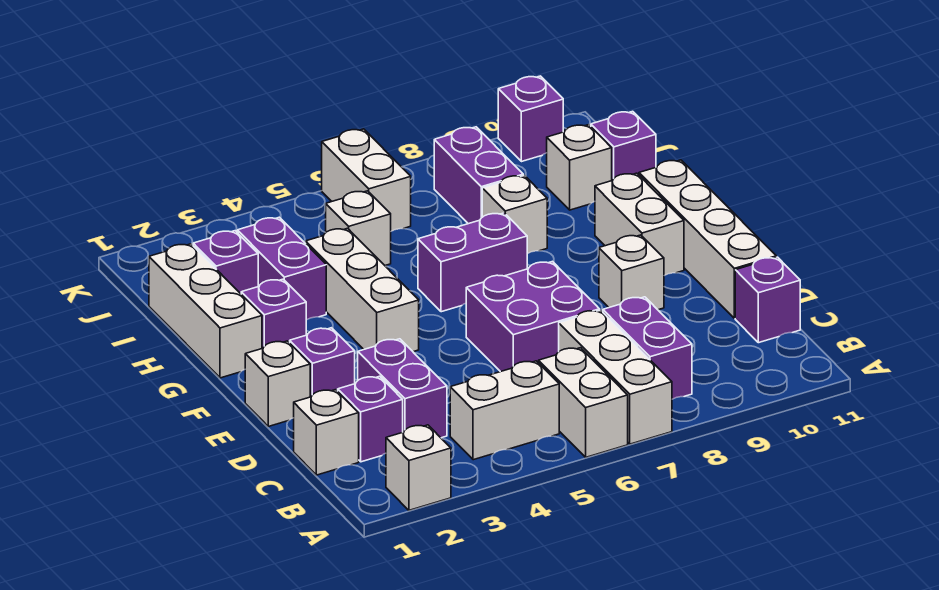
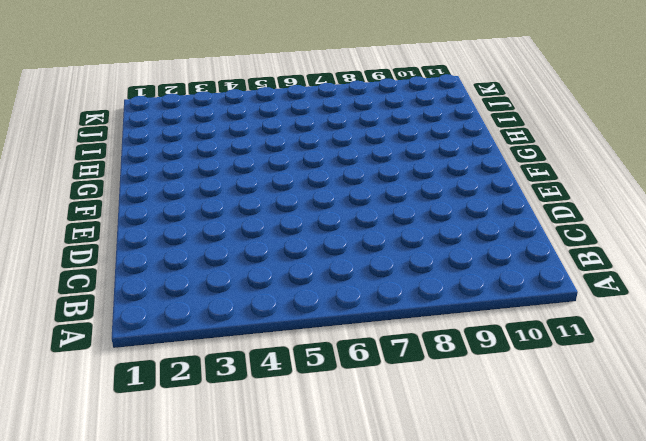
none -> white 1x1 brick [386,425,451,510]
none -> white 1x2 brick [539,348,628,457]
none -> white 1x3 brick [559,310,672,444]

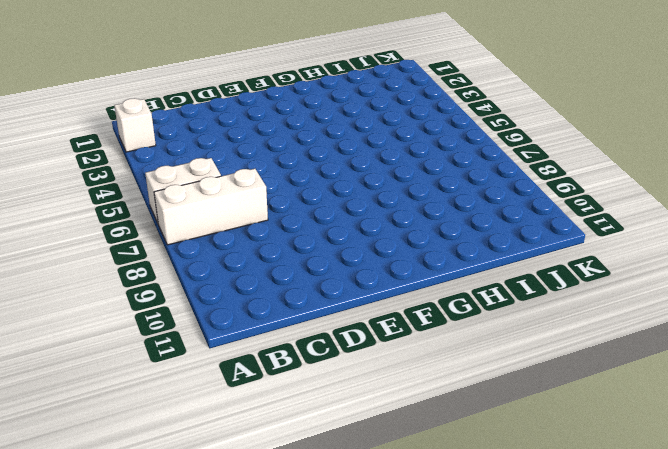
none -> white 1x2 brick [450,361,559,460]
none -> purple 1x2 brick [603,297,692,399]
none -> white 1x1 brick [294,390,359,475]

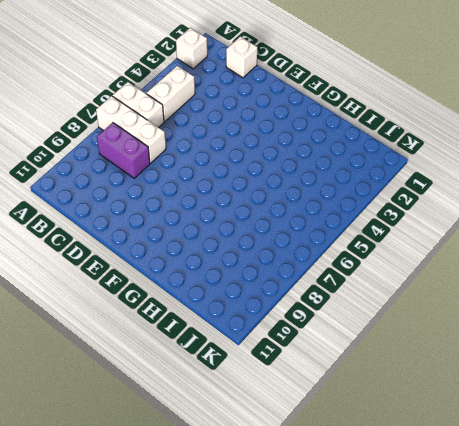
none -> purple 1x1 brick [338,376,403,462]
none -> purple 1x2 brick [358,339,447,438]
none -> purple 1x1 brick [735,257,800,343]

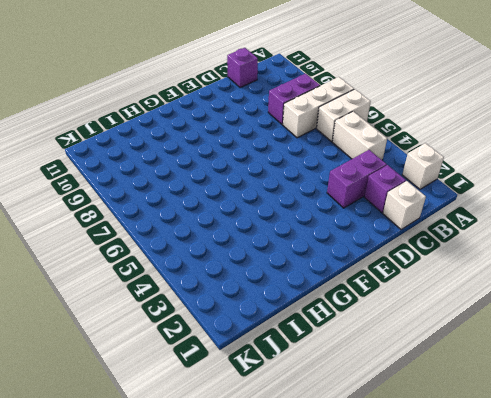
none -> purple 2x2 brick [466,262,600,372]
none -> white 1x4 brick [639,160,776,318]
none -> white 1x1 brick [245,341,310,426]

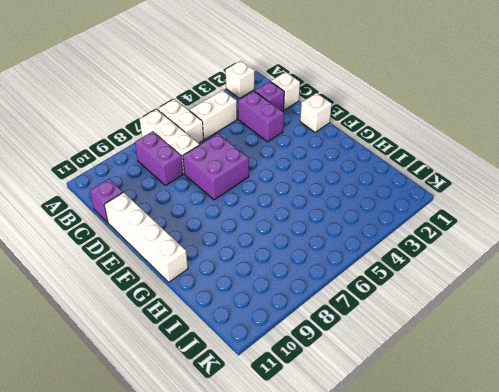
none -> purple 1x1 brick [290,328,355,397]
none -> white 1x1 brick [599,235,664,310]
none -> white 1x3 brick [306,228,419,352]

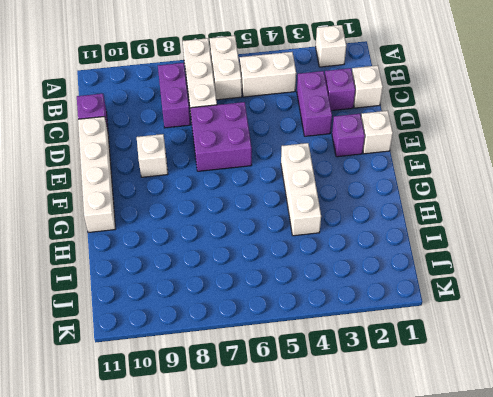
none -> white 1x2 brick [595,173,684,276]
none -> white 1x3 brick [149,244,262,378]
none -> purple 1x1 brick [241,279,306,348]

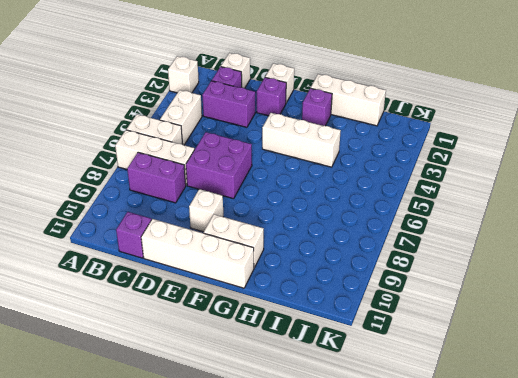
none -> purple 1x2 brick [418,213,527,312]
none -> purple 1x2 brick [237,217,326,320]
none -> white 1x1 brick [482,175,547,254]

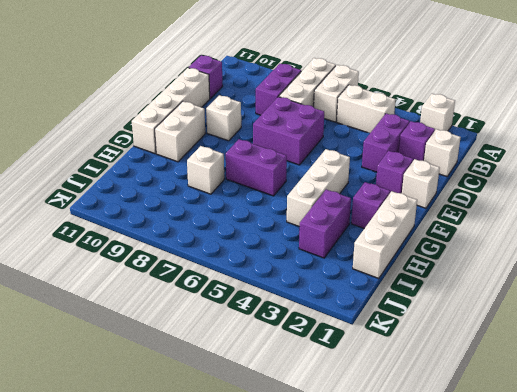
none -> purple 1x1 brick [193,231,258,294]
none -> white 1x1 brick [326,191,391,265]
none -> purple 1x2 brick [434,127,523,224]

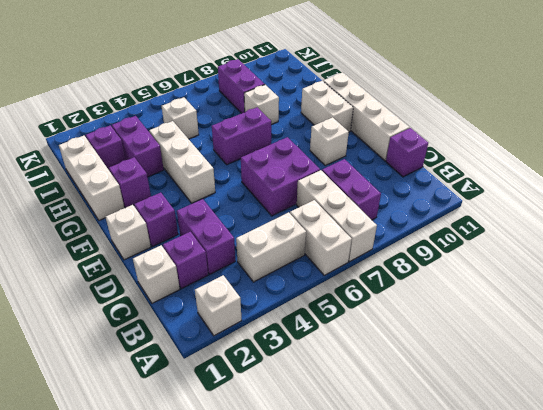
none -> white 1x1 brick [547,125,612,210]
none -> purple 1x1 brick [591,111,656,181]
none -> white 1x2 brick [322,129,411,231]

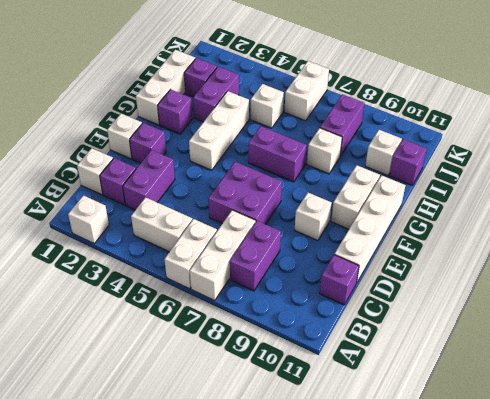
none -> purple 1x1 brick [498,76,563,162]

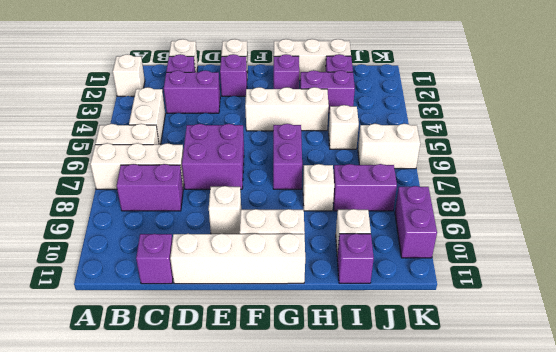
purple 1x2 brick [395,186,437,258] -> purple 1x1 brick [498,76,563,162]

